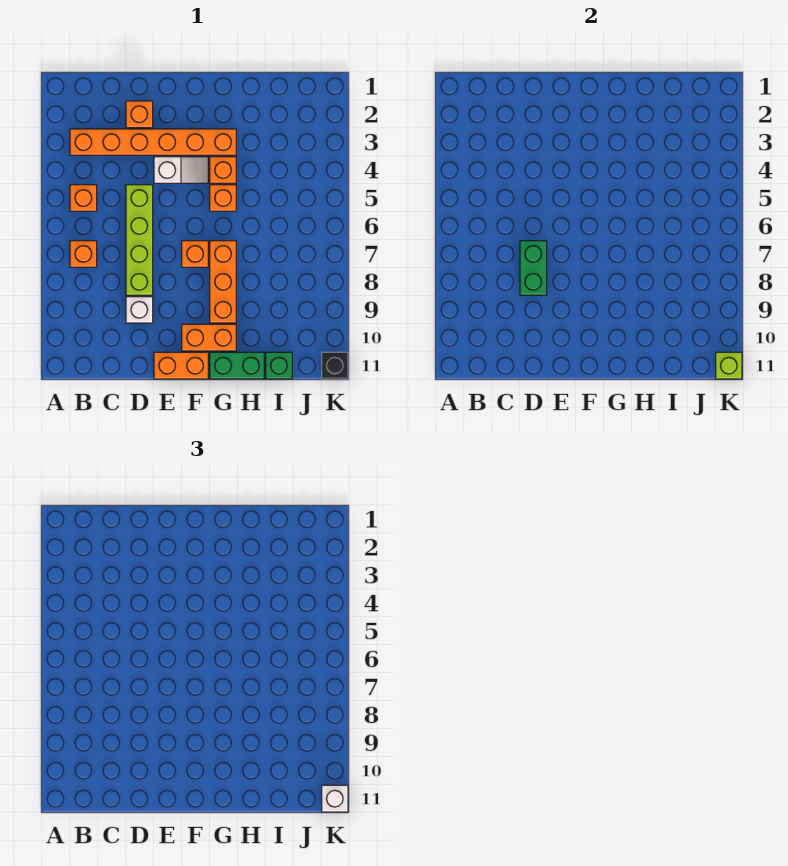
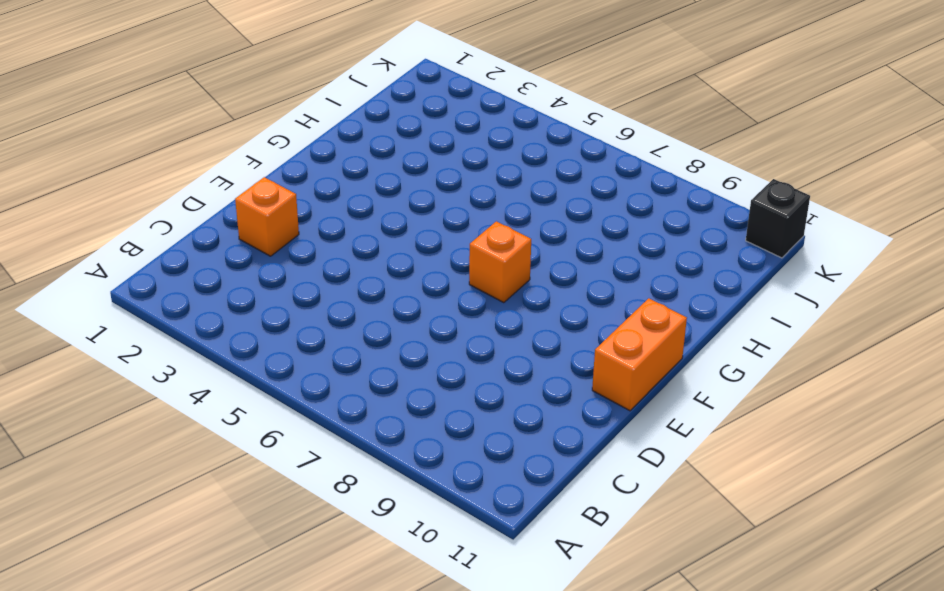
none -> orange 1x6 brick [70,129,236,155]
none -> orange 1x1 brick [70,185,97,211]
none -> orange 1x1 brick [70,241,97,267]

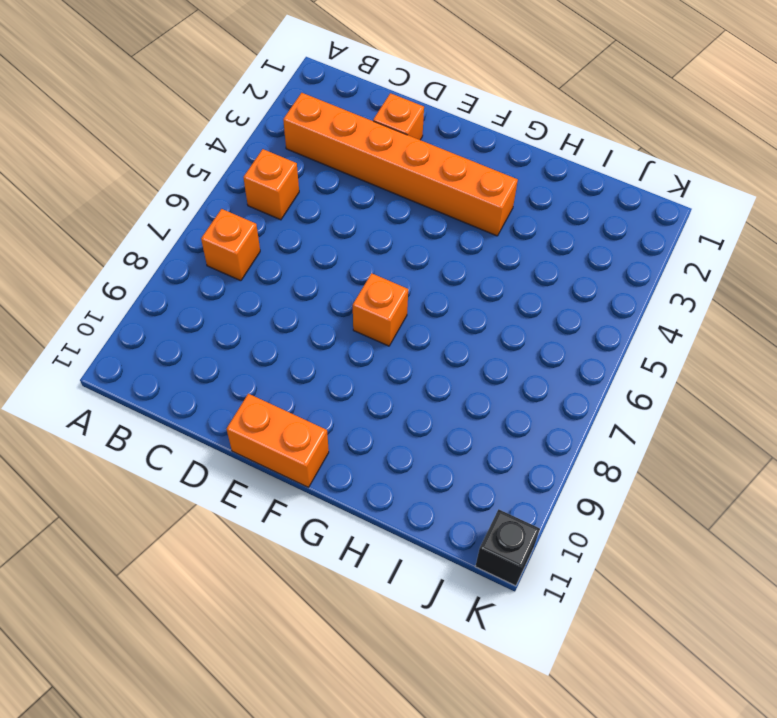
none -> lime 1x4 brick [126,185,153,295]
none -> white 1x1 brick [126,297,153,323]
none -> white 1x2 slope [154,157,208,183]

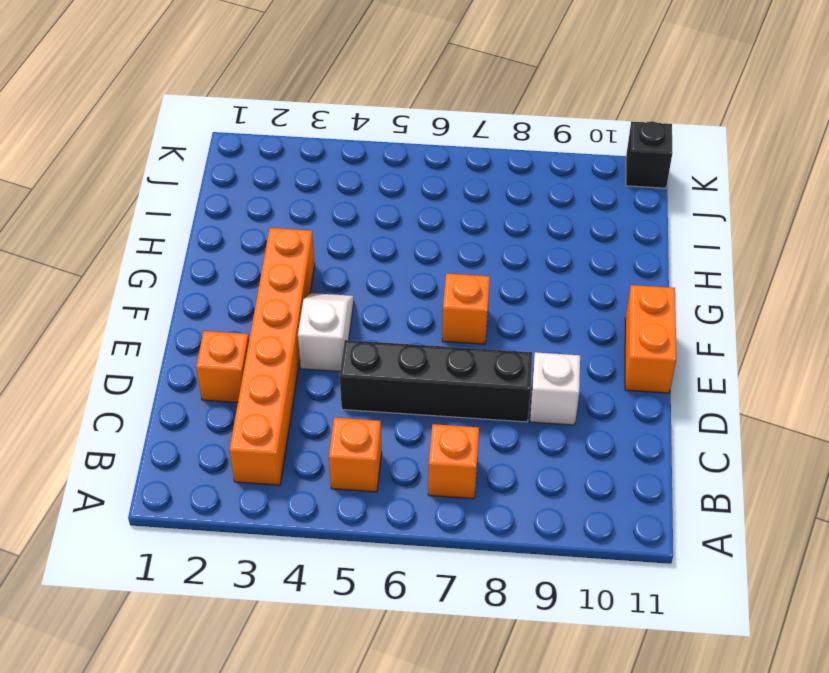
black 1x4 brick [340,340,532,422] -> lime 1x4 brick [126,185,153,295]
none -> orange 1x2 brick [182,324,236,351]
none -> orange 1x1 brick [210,157,236,183]
none -> orange 1x1 brick [210,185,236,211]

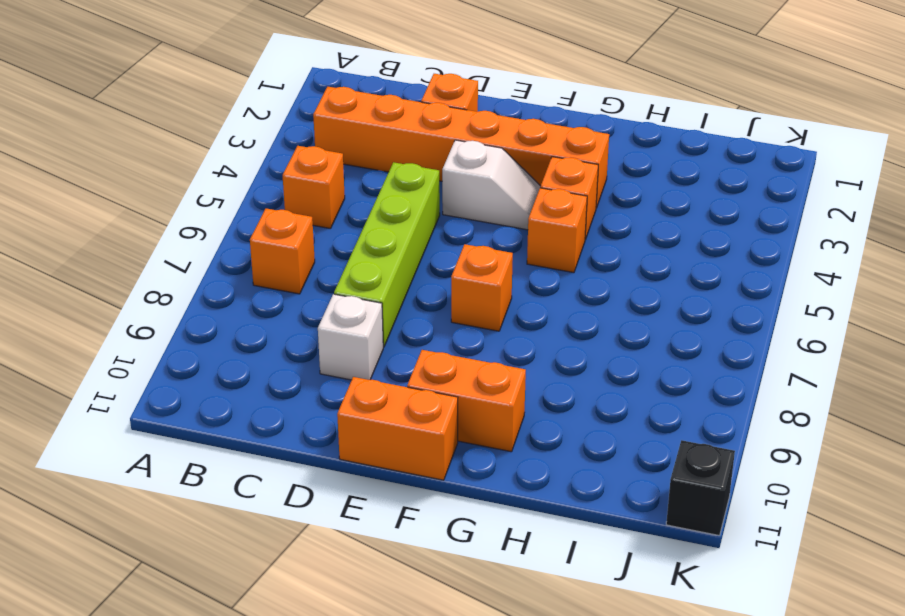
none -> orange 1x3 brick [210,241,236,323]
none -> green 1x2 brick [210,352,264,379]
none -> green 1x1 brick [266,352,292,379]

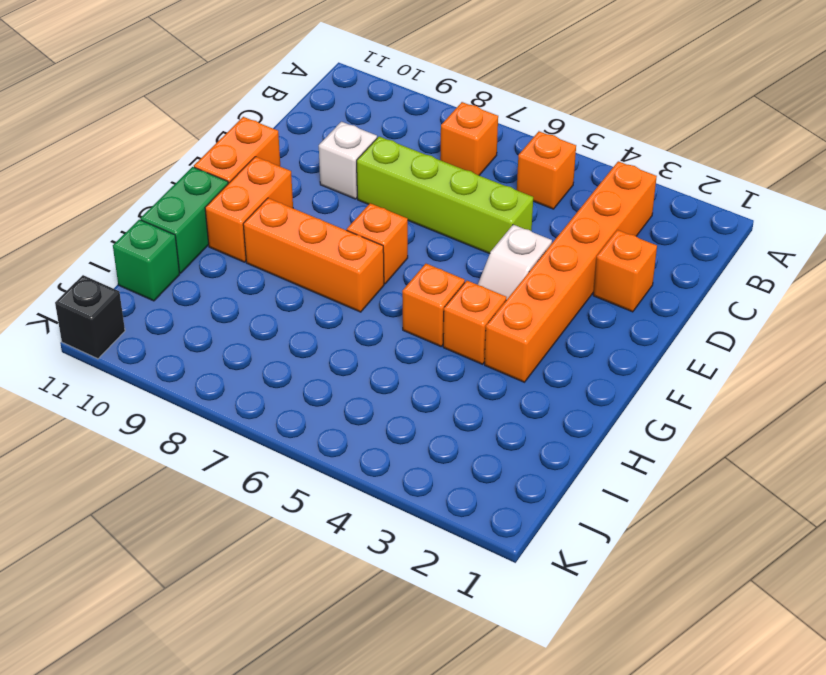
none -> green 1x2 brick [520,241,547,295]
none -> lime 1x1 brick [716,352,742,379]
none -> white 1x1 brick [322,785,348,812]

